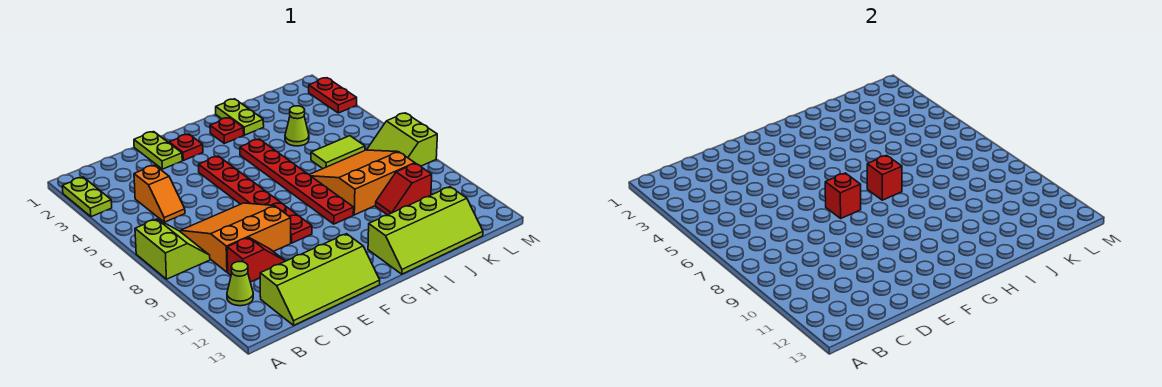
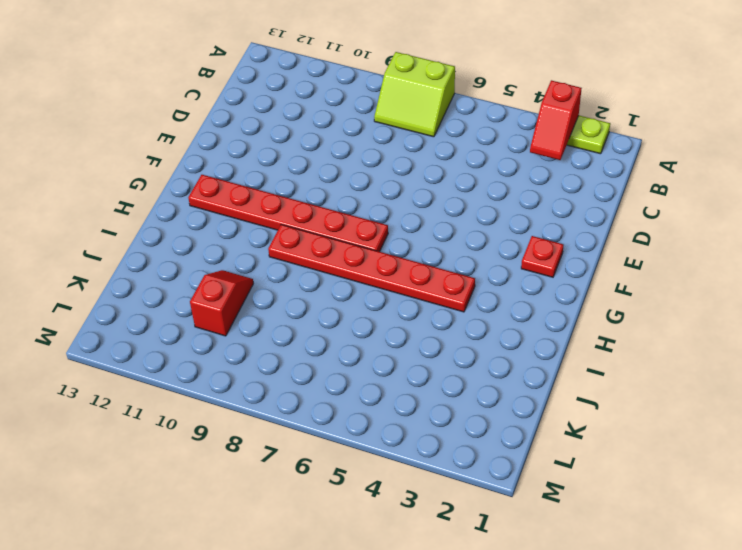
red 1x2 slope [530,80,582,160] -> red 1x2 slope moved to [227,237,285,282]
red 1x6 plate [188,175,388,252] -> red 1x6 plate moved to [199,156,312,243]
none -> lime 1x1 cone [227,262,253,306]
none -> orange 1x2 slope [134,165,185,222]
none -> orange 3x3 slope [180,203,291,272]

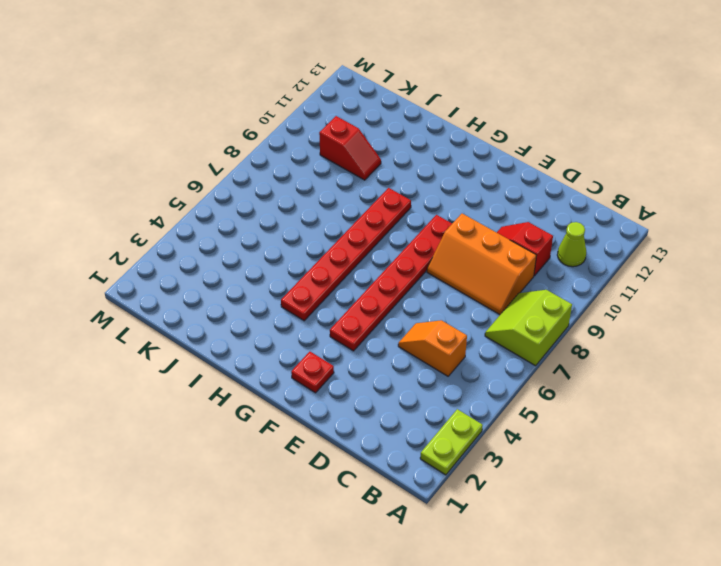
orange 1x2 slope [398,320,467,376] -> orange 1x2 slope turned to [134,165,185,222]
orange 2x3 slope [427,214,537,315] -> orange 3x3 slope [180,203,291,272]
none -> lime 2x4 slope [260,234,380,325]
none -> lime 1x2 plate [134,132,182,169]
none -> red 1x1 plate [210,117,244,143]

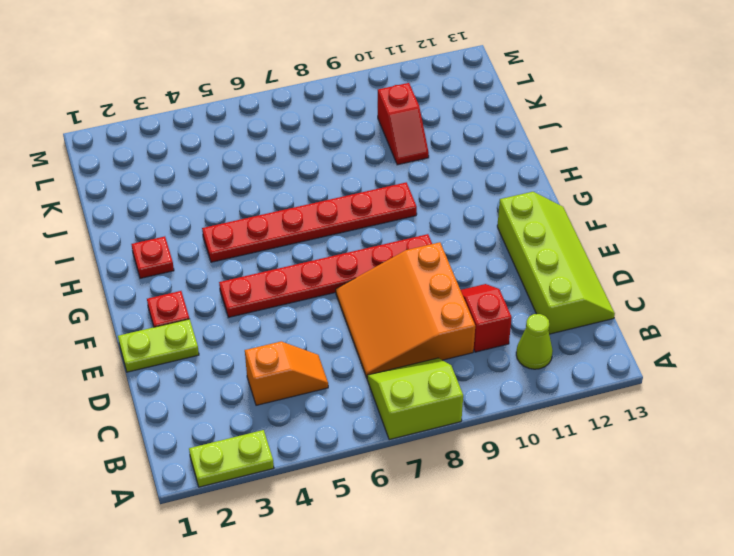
none -> lime 2x4 slope [368,187,483,274]
none -> lime 1x2 plate [216,99,264,135]
none -> orange 3x3 slope [309,150,415,215]

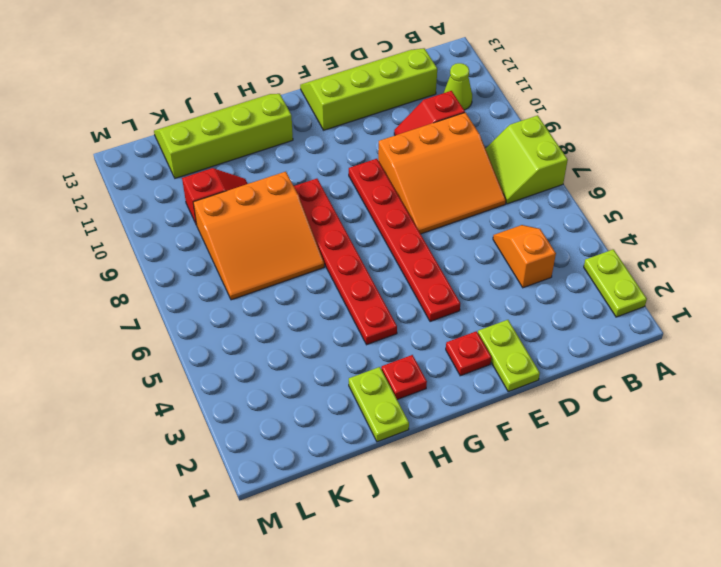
none -> lime 1x1 cone [285,106,309,146]
none -> lime 1x2 tile [311,136,365,169]
none -> lime 2x2 slope [367,113,437,166]

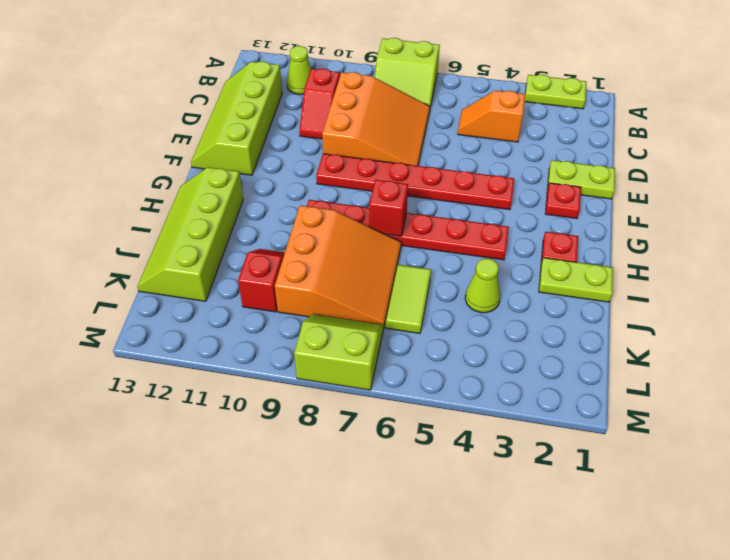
none -> red 1x2 plate [309,78,357,113]
none -> red 1x1 brick [825,173,861,218]

